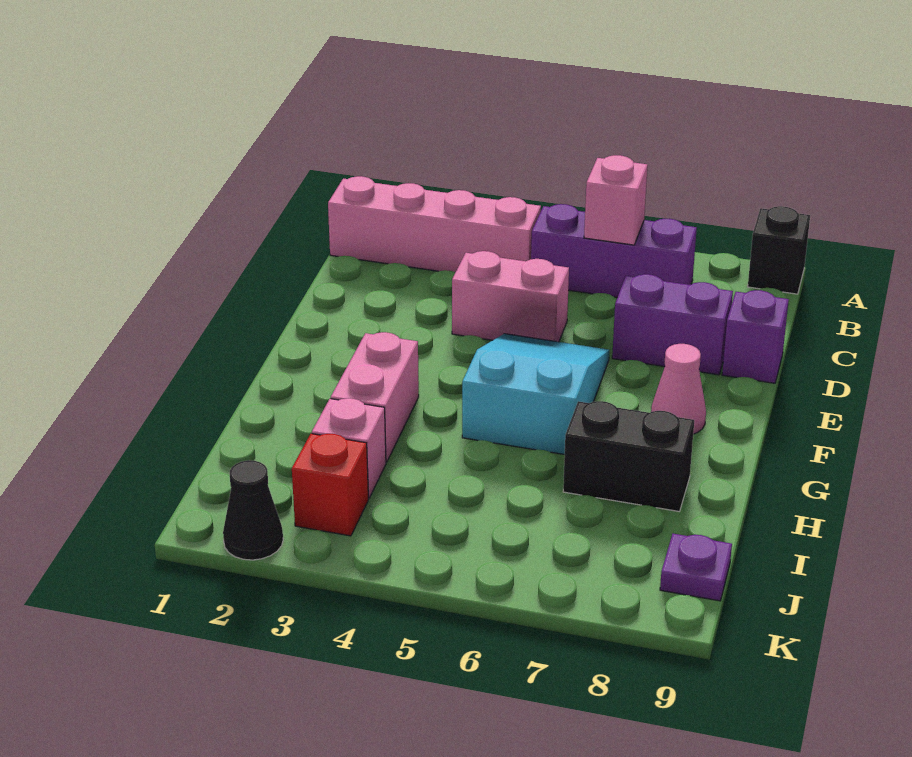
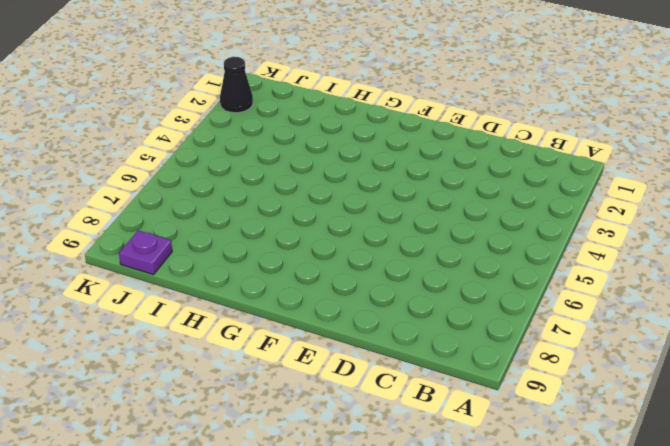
none -> black 1x1 brick [748,206,810,294]
none -> pink 1x4 brick [328,176,541,272]
none -> purple 1x3 brick [531,204,697,297]

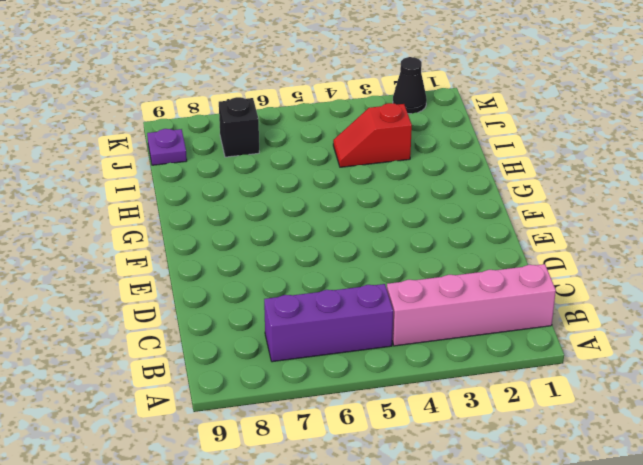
red 1x2 slope [333,103,412,167] -> pink 1x1 brick [312,398,386,498]
black 1x1 brick [219,97,259,157] -> black 1x1 brick moved to [748,206,810,294]
none -> pink 1x2 brick [452,251,569,342]
none -> purple 1x2 brick [612,274,733,375]
none -> purple 1x1 brick [722,290,789,383]

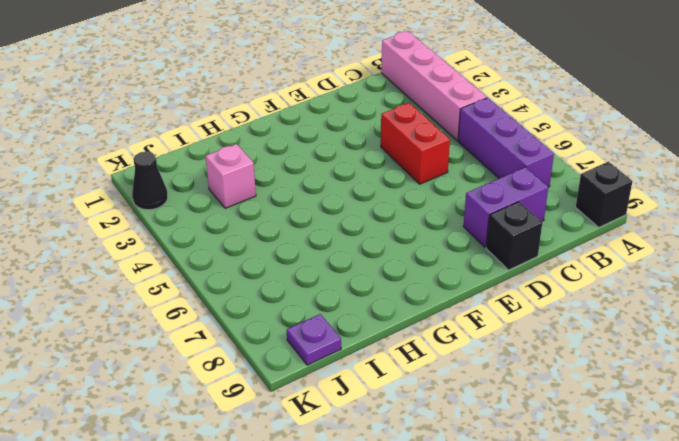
purple 1x2 brick [464,167,548,247] -> purple 1x2 brick turned to [612,274,733,375]
red 1x2 brick [381,103,450,184] -> pink 1x2 brick [452,251,569,342]
black 1x1 brick [486,202,542,270] -> purple 1x1 brick [722,290,789,383]
none -> cyan 2x3 slope [462,334,610,455]
none -> pink 1x1 cone [651,344,706,434]
none -> pink 1x2 brick [331,332,419,462]

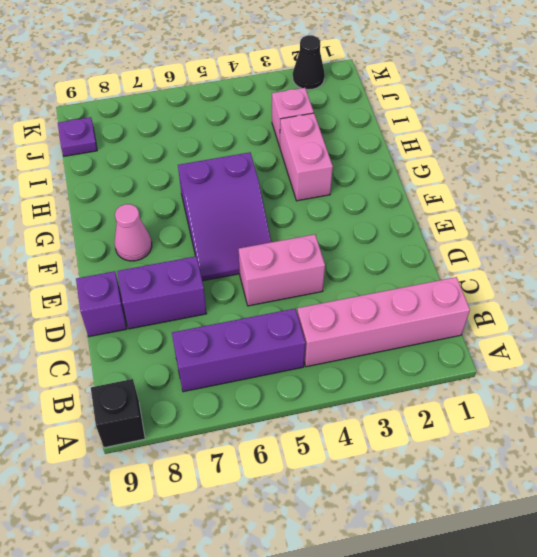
purple 2x3 slope [178,152,271,281] -> cyan 2x3 slope [462,334,610,455]
none -> black 1x2 brick [563,401,694,511]
none -> red 1x1 brick [292,434,368,536]
none -> pink 1x1 brick [584,155,648,245]

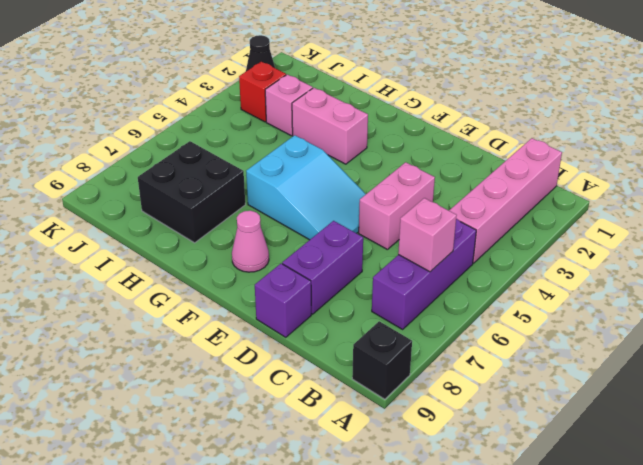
black 2x2 brick [138,141,245,243] -> black 1x2 brick [563,401,694,511]
none -> purple 1x1 plate [660,534,732,601]

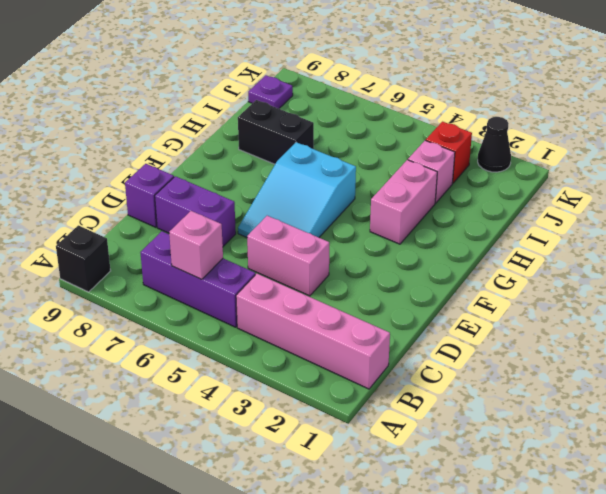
none -> pink 1x1 cone [651,344,706,434]

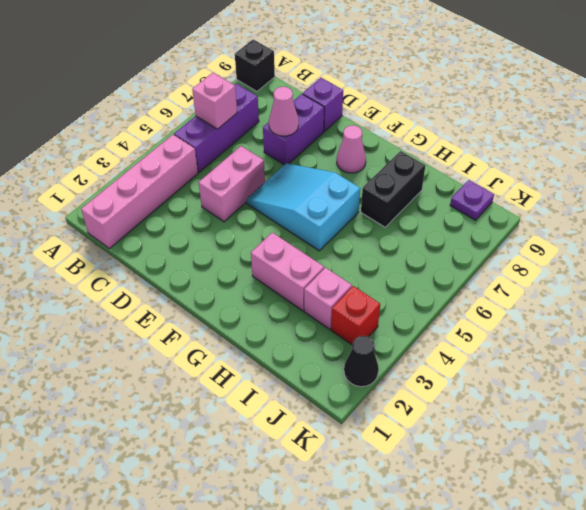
pink 1x1 cone [269,87,299,136] -> none

